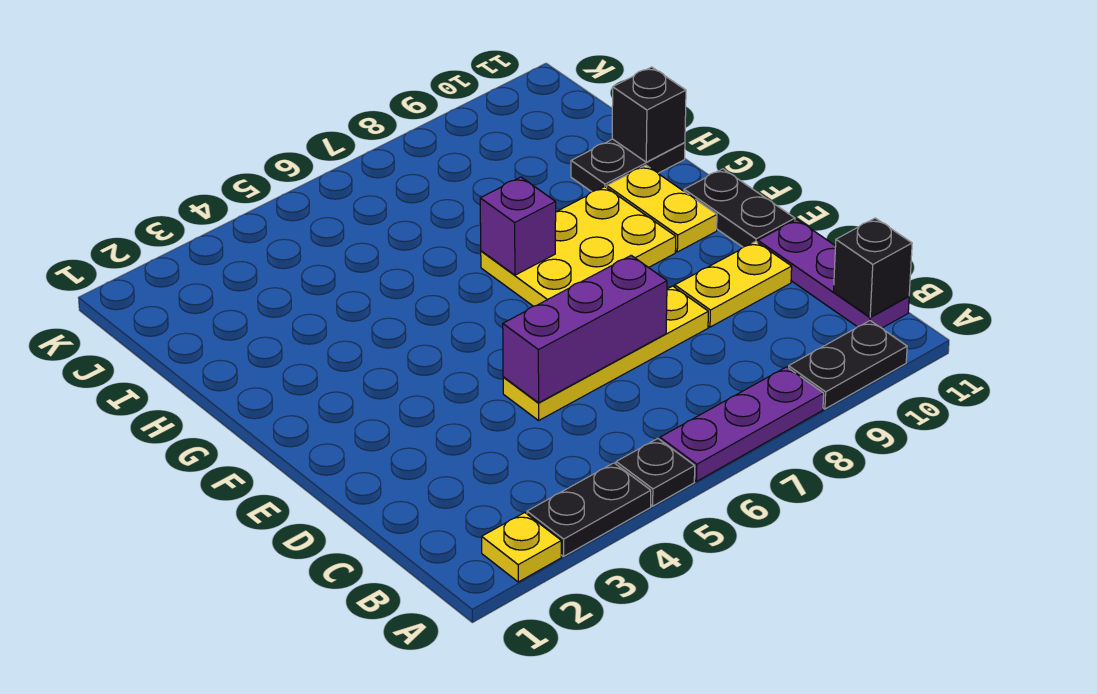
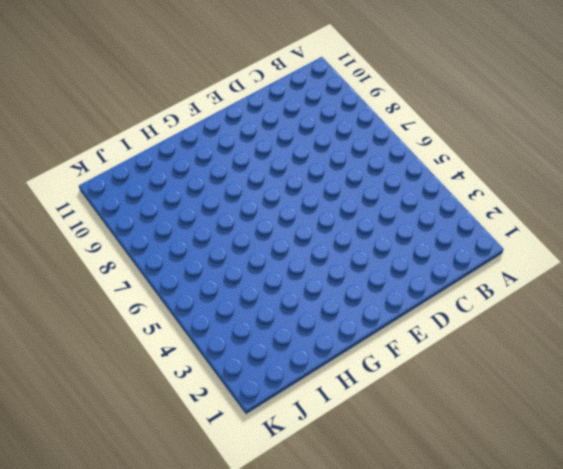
none -> yellow 1x1 plate [482,512,561,582]
none -> black 1x2 plate [527,463,651,556]
none -> black 1x1 plate [616,439,695,506]

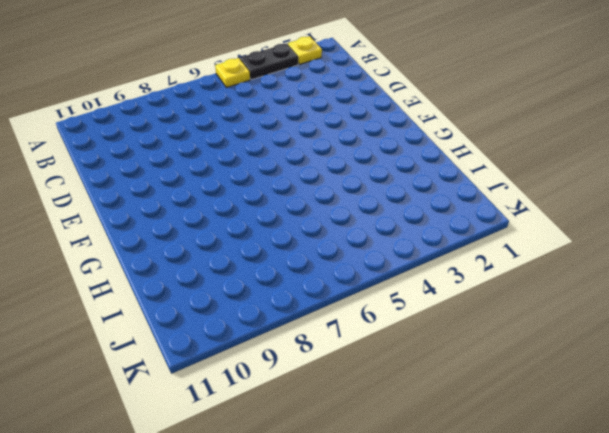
yellow 1x1 plate [215,58,250,88] -> black 1x1 plate [616,439,695,506]
none -> purple 1x3 plate [660,367,824,481]
none -> black 1x2 plate [789,321,907,409]
none -> purple 1x3 plate [758,220,909,328]

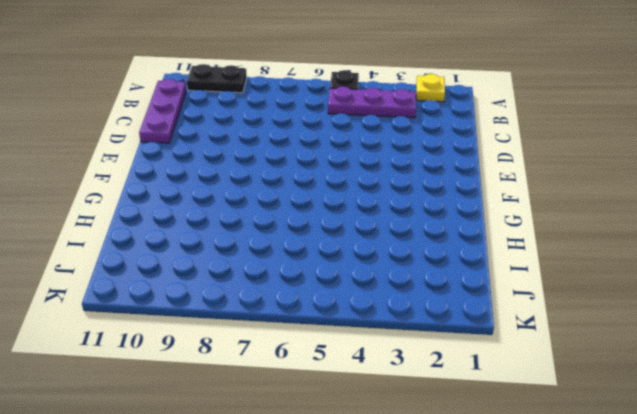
purple 1x3 plate [328,87,416,118] -> purple 1x3 plate moved to [660,367,824,481]
none -> black 1x2 plate [527,463,651,556]
none -> yellow 1x4 plate [503,286,708,420]
none -> yellow 1x2 plate [675,242,792,327]

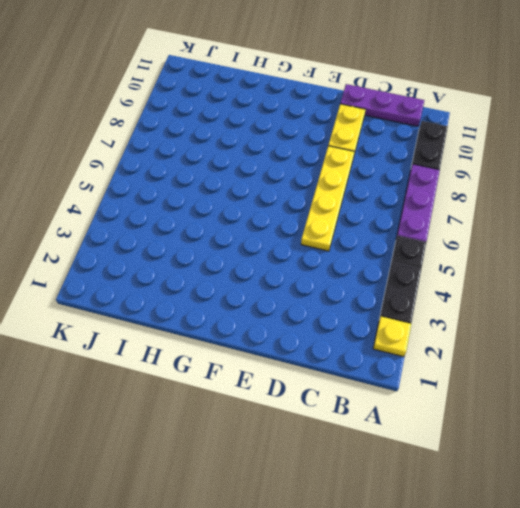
none -> black 1x2 plate [684,169,795,247]
none -> yellow 2x3 plate [481,187,676,306]
none -> yellow 1x2 plate [607,165,717,252]

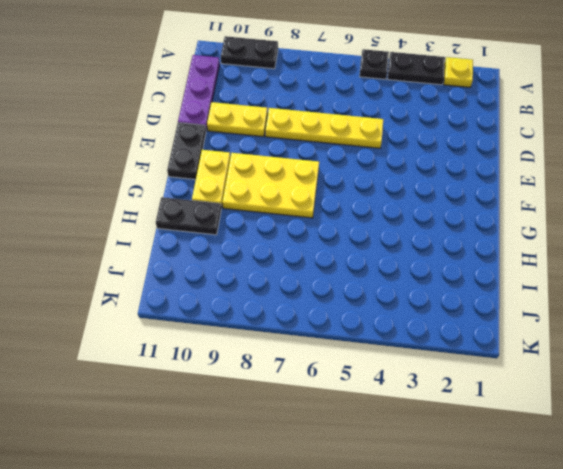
none -> purple 1x3 plate [660,367,824,481]
none -> black 1x1 brick [834,218,912,317]
none -> purple 1x3 brick [503,255,667,403]

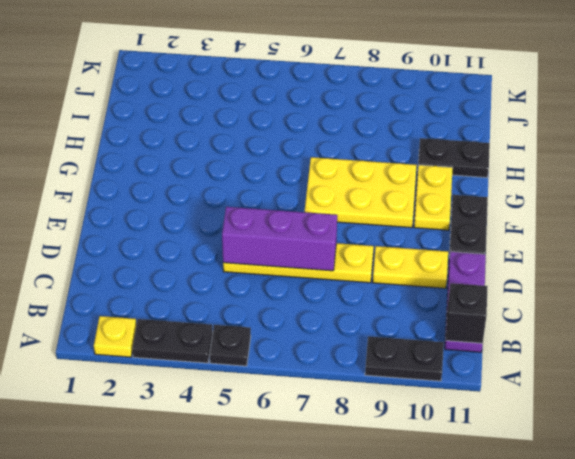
none -> purple 1x3 plate [660,367,824,481]
none -> purple 1x1 brick [480,177,556,275]
none -> black 1x1 brick [612,67,686,162]

